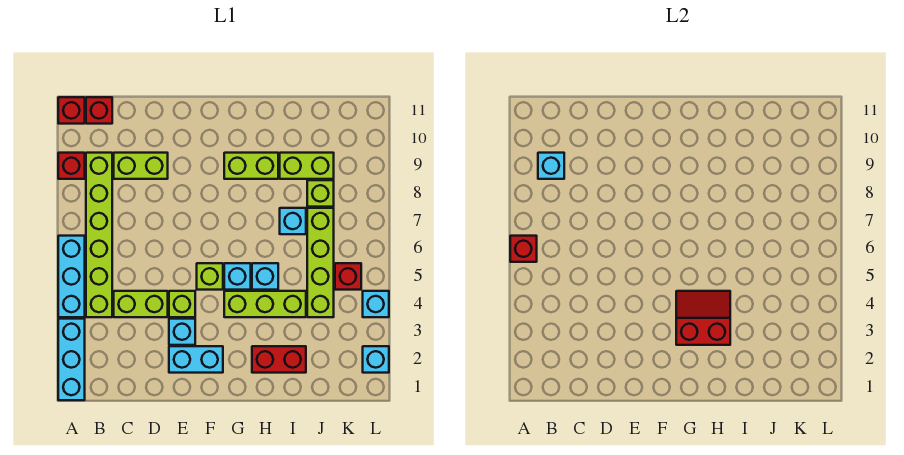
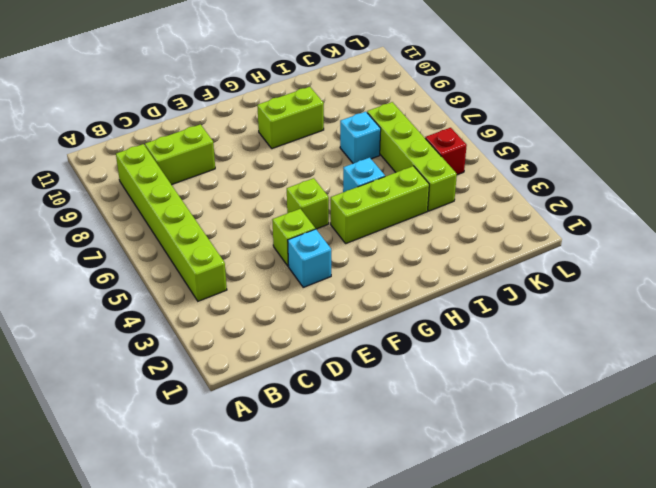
none -> cyan 1x3 brick [58,319,85,400]
none -> cyan 1x3 brick [58,236,85,317]
none -> red 1x1 brick [58,153,85,179]

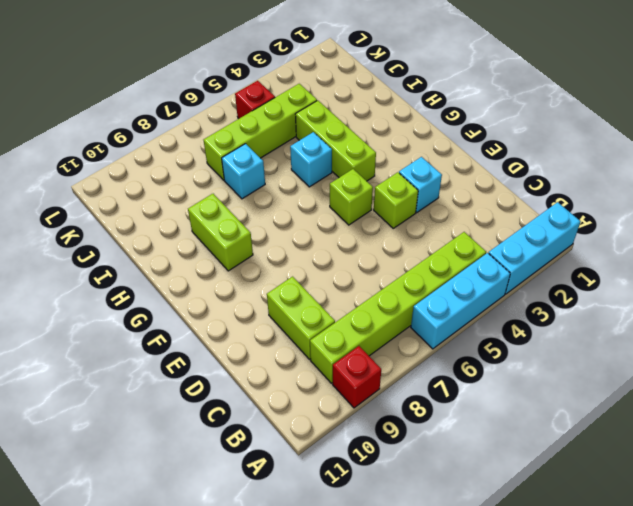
none -> red 1x1 brick [58,97,85,124]
none -> red 1x1 brick [86,97,112,124]
none -> lime 1x2 brick [114,291,168,317]

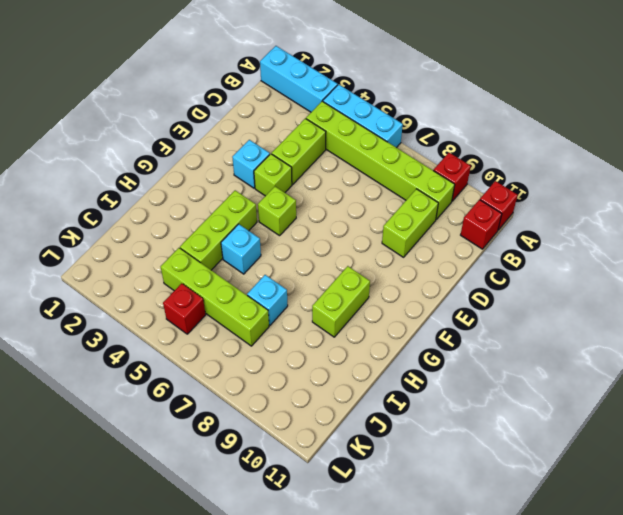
none -> cyan 1x2 brick [169,346,223,373]
none -> cyan 1x1 brick [224,263,251,290]
none -> red 1x2 brick [252,346,306,373]

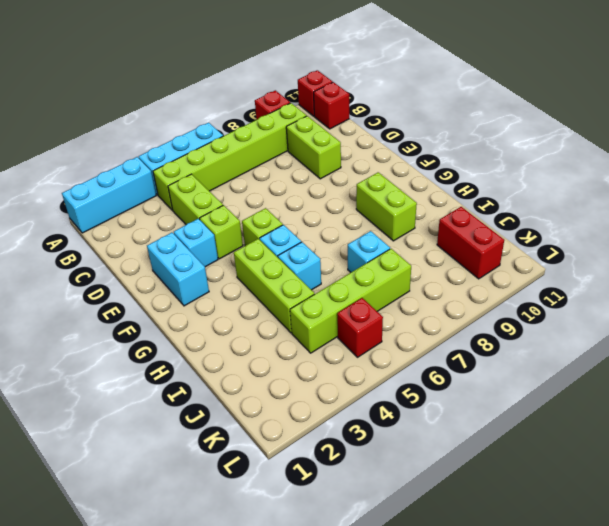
red 1x2 brick [437,207,504,279] -> red 1x2 brick moved to [252,346,306,373]
none -> lime 1x2 brick [280,153,334,179]
none -> lime 1x1 brick [307,180,334,207]
none -> cyan 1x1 brick [363,346,389,373]

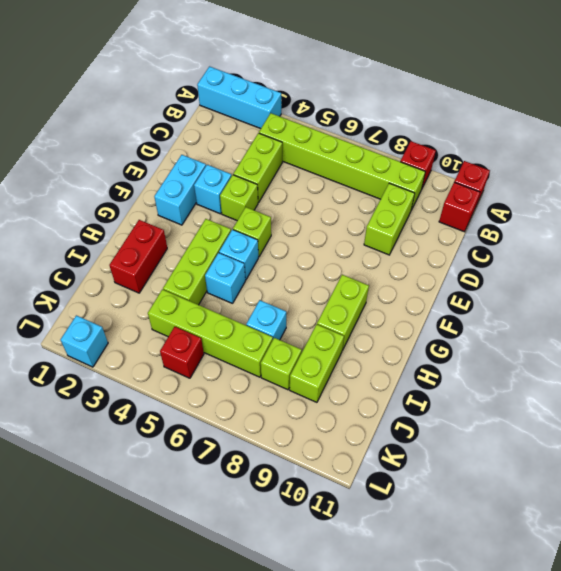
none -> cyan 1x3 brick [58,236,85,317]
none -> cyan 1x1 brick [363,291,389,317]
none -> red 1x1 brick [510,236,537,262]

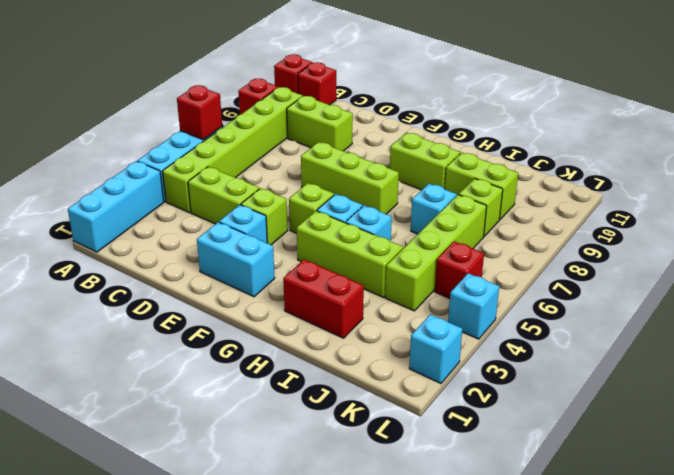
lime 1x3 brick [301,142,399,214] -> none
none -> cyan 1x1 brick [538,153,564,179]
none -> red 2x2 slope [676,291,730,345]

